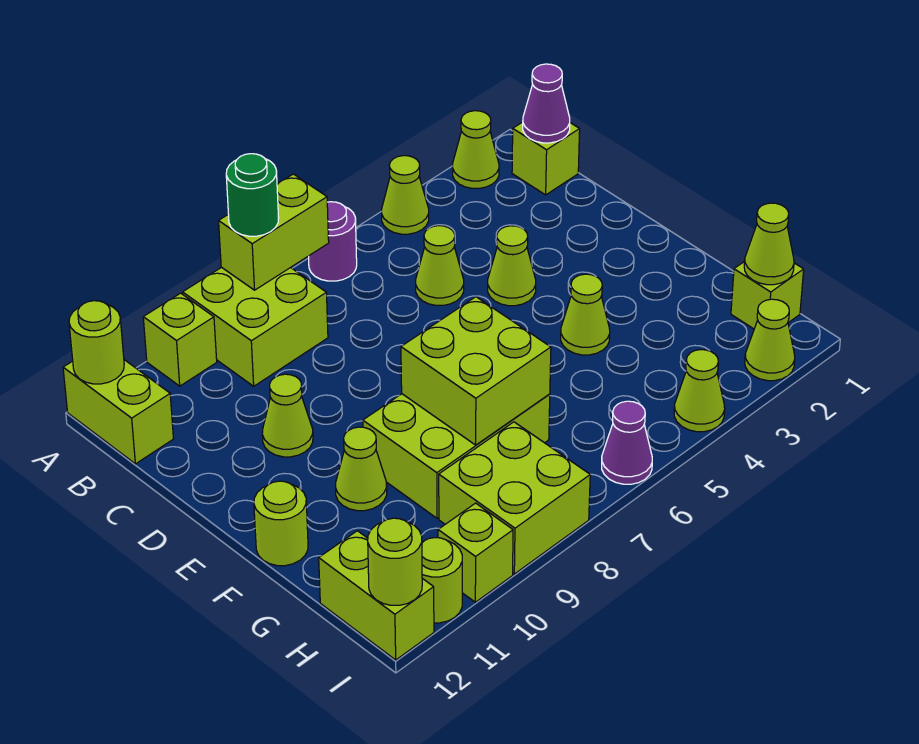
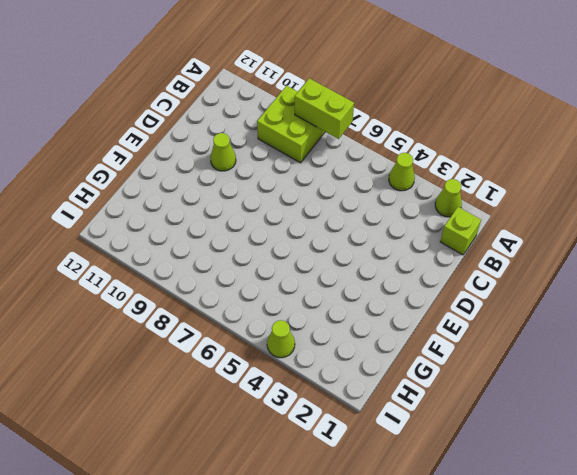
none -> purple 1x1 round brick [309,202,357,281]
none -> lime 1x1 brick [143,293,217,386]
none -> lime 1x2 brick [63,360,173,464]

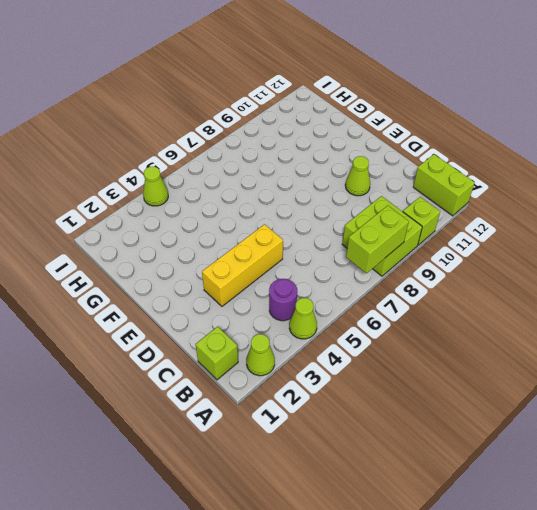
purple 1x1 round brick [269,279,297,321] -> purple 1x1 round brick moved to [309,202,357,281]
yellow 1x3 brick [202,224,283,306] -> lime 1x1 cone [488,226,536,306]
none -> lime 1x1 cone [416,226,464,305]
none -> lime 1x1 cone [561,274,610,355]
none -> lime 2x3 brick [363,394,550,518]

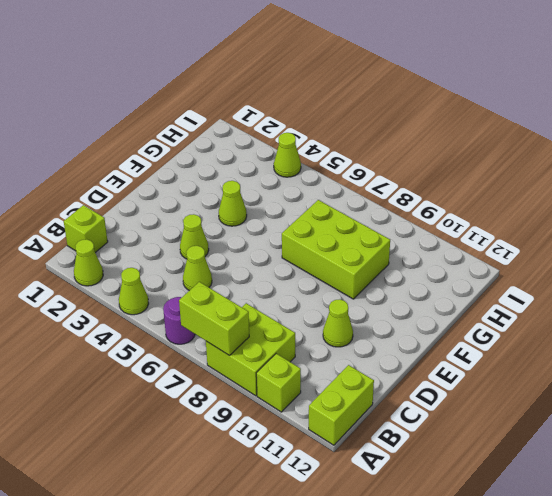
none -> lime 1x1 cone [336,427,387,511]
none -> lime 1x1 round brick [254,481,308,566]
none -> lime 1x1 brick [731,261,804,329]

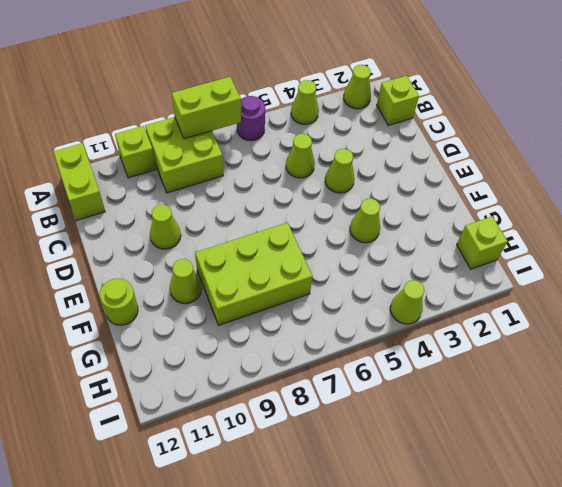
none -> lime 2x2 brick [439,422,590,574]
none -> lime 1x2 brick [319,531,434,660]
none -> lime 1x1 cone [745,299,795,381]

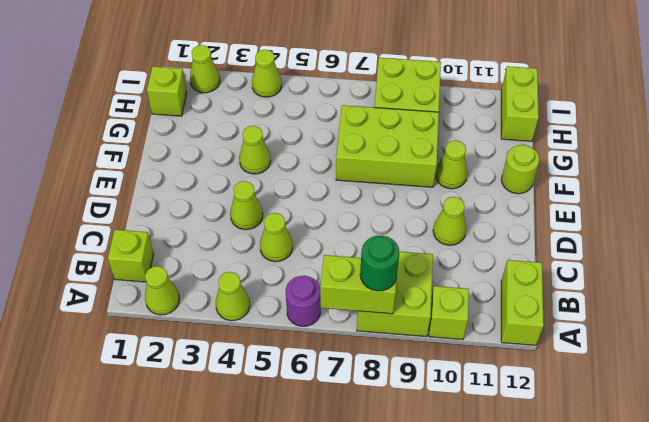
none -> purple 1x1 cone [602,401,652,484]
none -> lime 1x1 brick [438,503,513,602]
none -> lime 1x1 round brick [422,538,462,623]

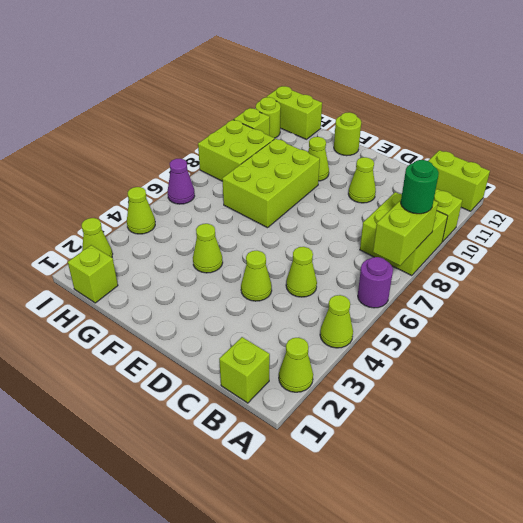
none -> lime 1x1 round brick [69,301,124,384]
none -> purple 1x1 cone [523,64,570,143]
none -> lime 2x2 brick [401,297,551,445]

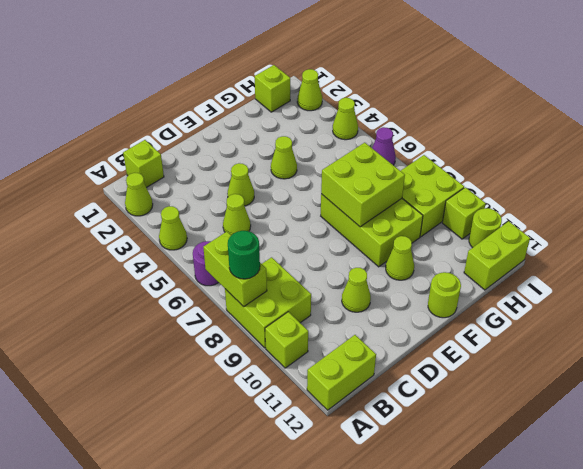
none -> lime 1x1 round brick [69,301,124,384]
none -> purple 1x1 cone [523,64,570,143]
none -> lime 1x1 cone [744,203,794,285]

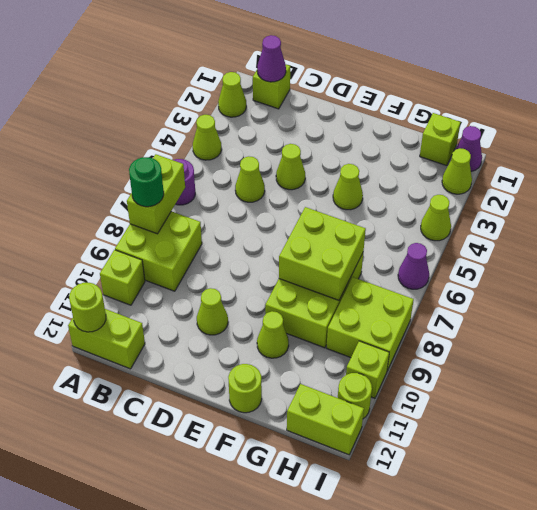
purple 1x1 cone [455,126,482,172] -> none
none -> lime 1x1 cone [744,203,794,285]
none -> lime 1x1 round brick [368,518,422,605]

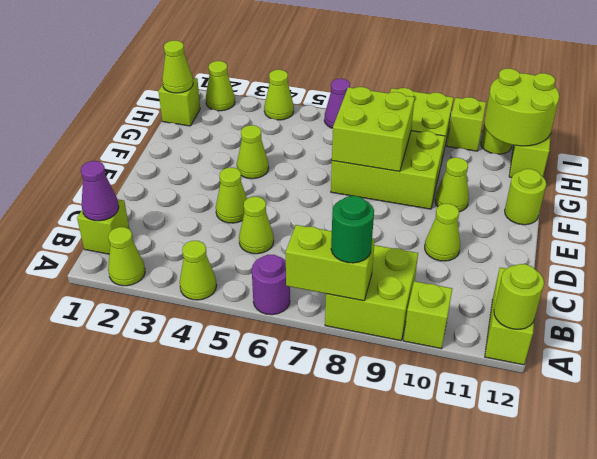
lime 2x2 round brick [484,69,559,146] -> lime 1x1 round brick [368,518,422,605]

